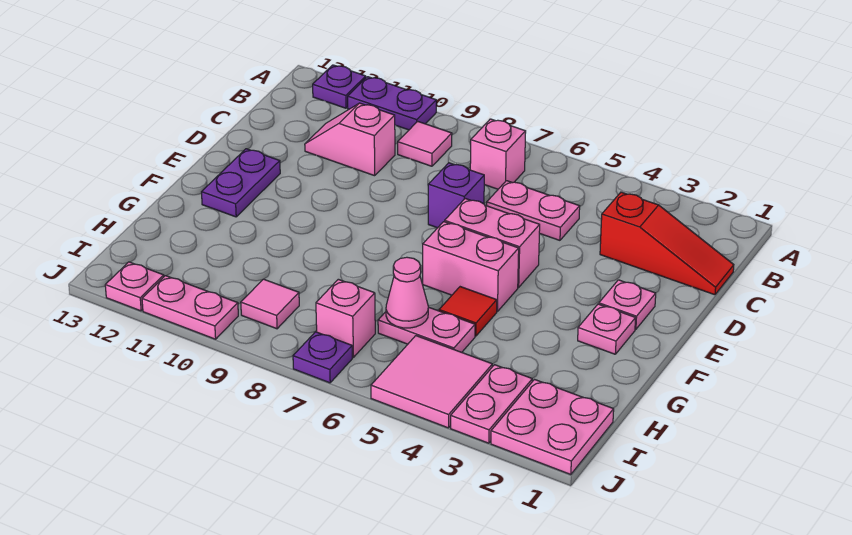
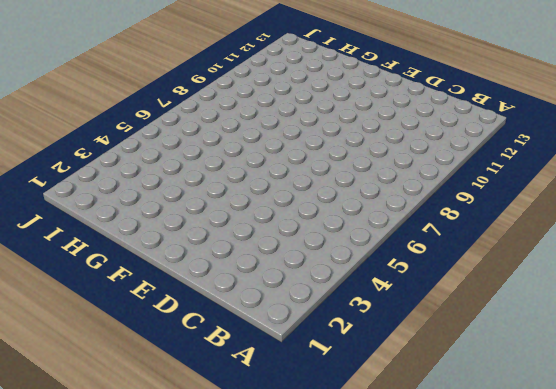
none -> purple 1x2 plate [348,77,436,130]
none -> purple 1x1 plate [313,65,366,108]
none -> pink 1x1 brick [470,119,526,189]

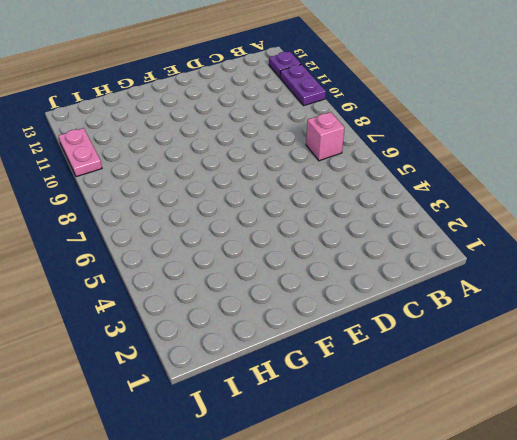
none -> pink 1x1 tile [398,121,452,166]
none -> red 1x3 slope [600,192,734,295]
none -> pink 1x2 plate [487,181,580,240]

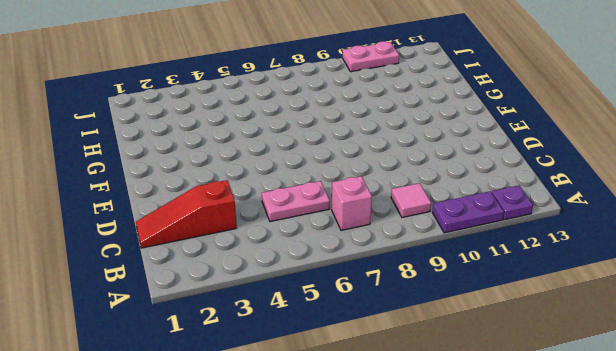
none -> pink 1x2 slope [305,103,395,176]
none -> purple 1x1 brick [428,163,484,228]
none -> pink 1x1 plate [599,280,656,329]

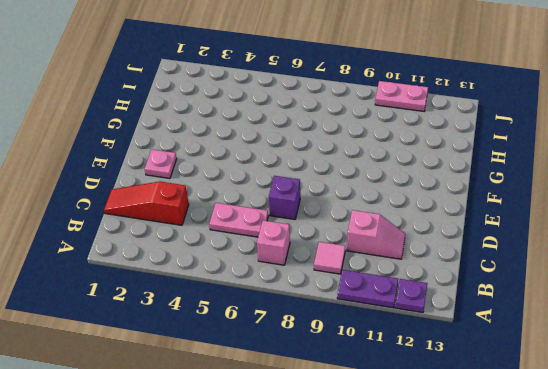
none -> pink 1x2 brick [445,198,540,287]
none -> purple 1x2 plate [202,149,280,217]
none -> pink 1x1 plate [578,304,636,354]

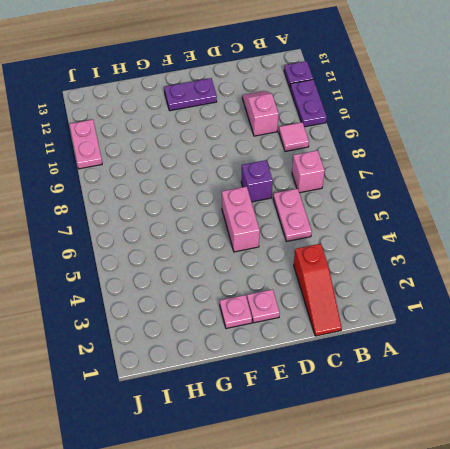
none -> pink 1x2 brick [423,222,519,312]
none -> red 1x1 tile [439,287,497,336]
none -> pink 1x2 plate [378,307,475,352]

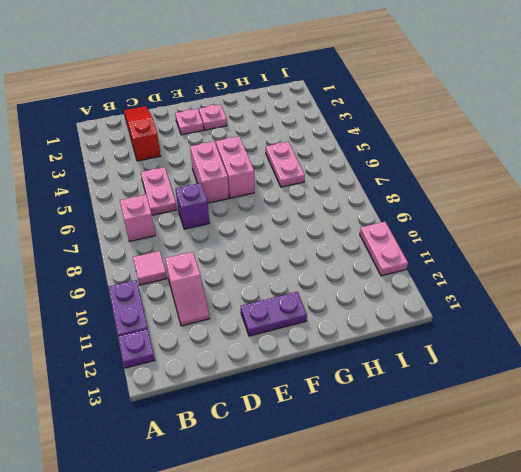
none -> red 1x1 tile [439,287,497,336]
none -> pink 2x2 plate [491,380,614,474]
none -> pink 1x2 plate [451,365,532,443]

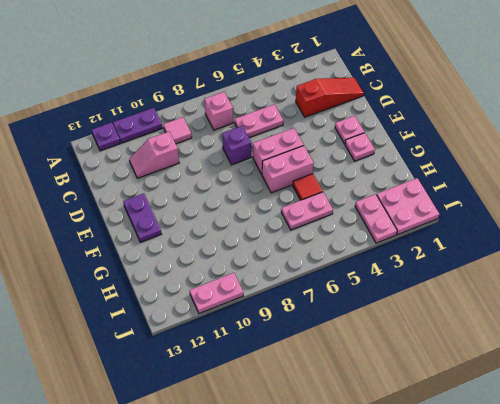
none -> pink 2x2 tile [371,336,492,428]
none -> pink 1x1 brick [316,279,375,357]
none -> pink 1x1 tile [241,279,299,329]

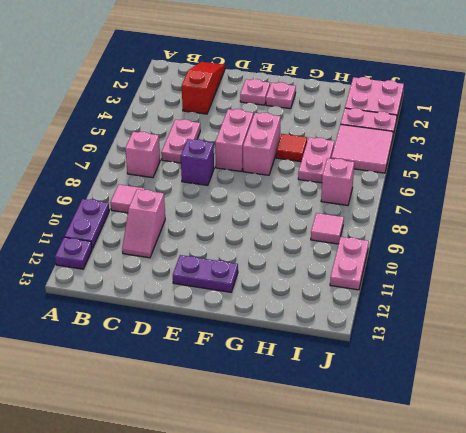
none -> purple 1x1 plate [293,332,352,383]
none -> pink 1x1 plate [105,262,164,311]
none -> pink 1x1 cone [386,257,428,328]

